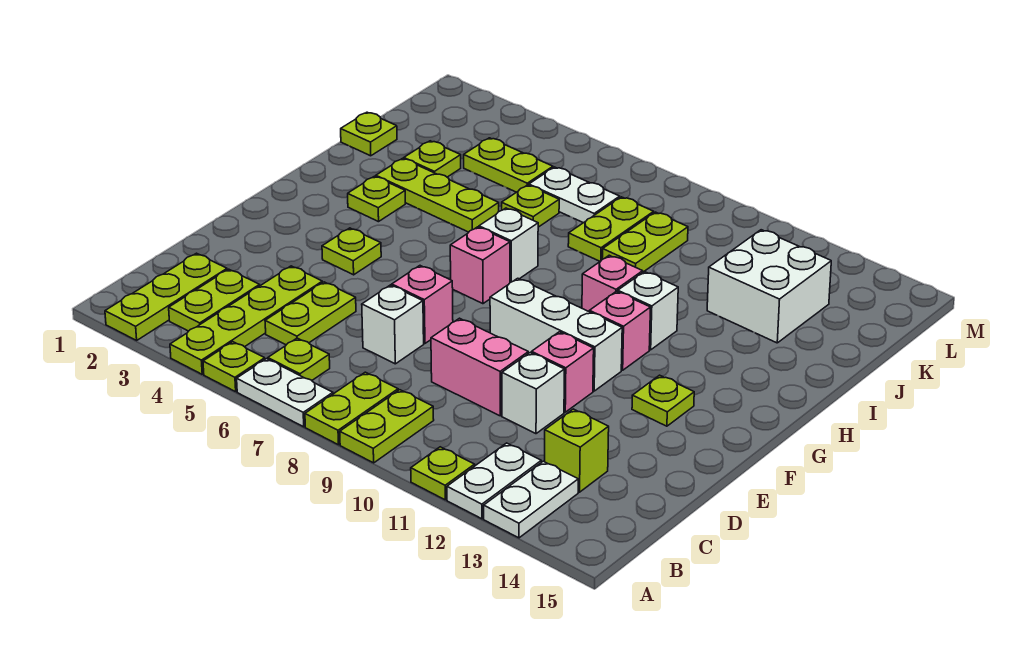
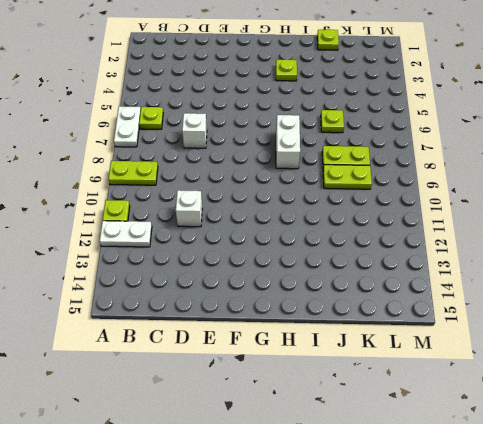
white 1x2 brick [276,115,300,169] -> white 1x1 brick [479,208,538,282]
none -> lime 1x3 plate [105,253,227,340]
none -> lime 1x4 plate [170,266,322,374]
none -> lime 1x1 plate [203,342,265,392]
none -> lime 1x2 plate [305,372,398,445]

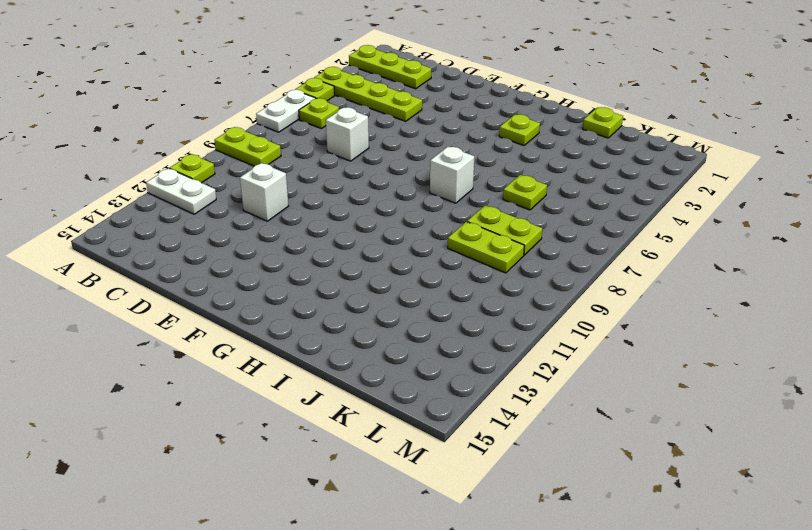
none -> lime 1x2 plate [305,372,398,445]
none -> white 1x2 plate [484,461,578,538]
none -> lime 1x2 plate [169,269,260,331]
none -> lime 1x2 plate [265,282,356,345]

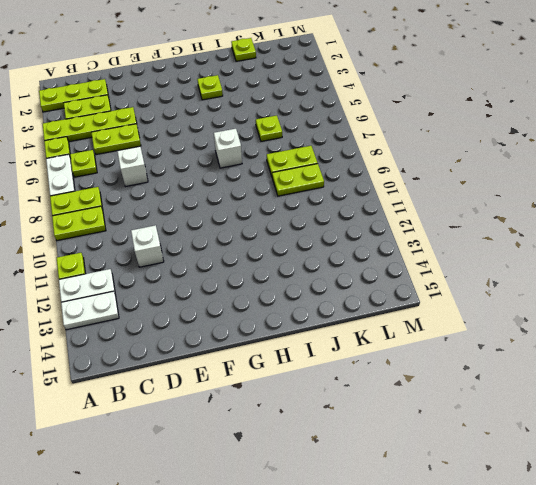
none -> lime 1x1 brick [545,409,609,492]
none -> pink 1x2 brick [431,318,528,416]
none -> pink 1x1 brick [392,266,453,343]
none -> pink 1x1 brick [532,332,594,412]

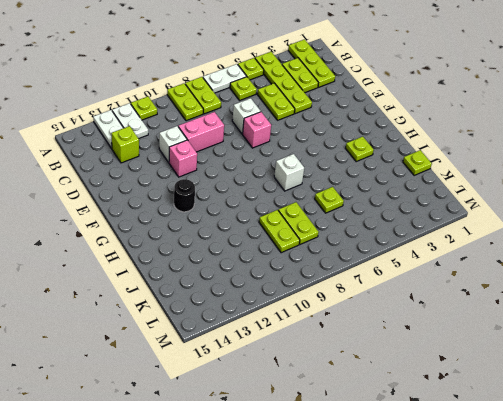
black 1x1 round brick [174,179,195,212] -> none
none -> lime 1x1 plate [322,228,381,275]
none -> white 1x3 brick [490,278,622,391]
none -> lime 1x1 plate [632,375,694,426]
none -> pink 1x1 brick [450,227,510,304]

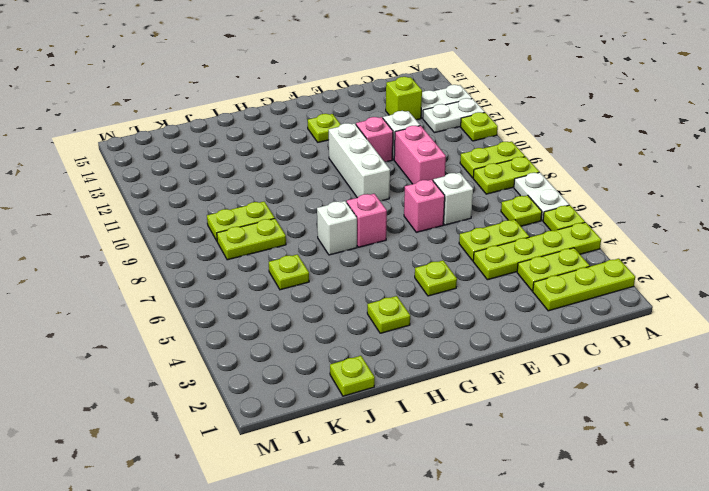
none -> pink 1x1 brick [589,291,651,370]
none -> pink 1x1 brick [582,255,643,311]
none -> white 1x1 brick [618,272,678,350]
none -> lime 1x3 plate [376,158,499,232]

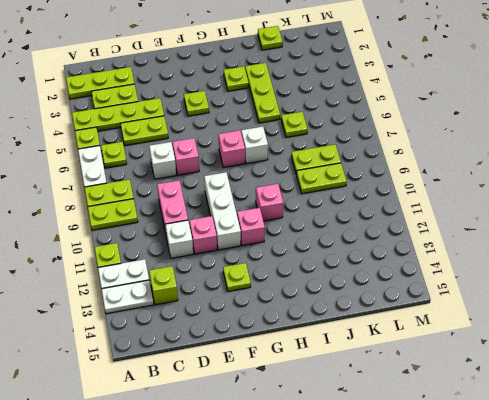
none -> white 1x1 brick [618,272,678,350]
none -> lime 1x1 plate [404,141,461,177]
none -> white 2x2 brick [707,230,831,343]
none -> lime 1x2 plate [464,138,553,192]

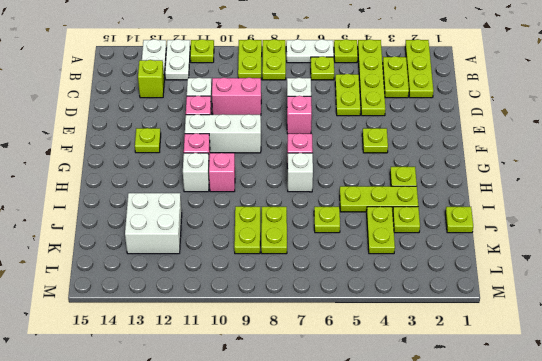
lime 1x2 plate [367,207,395,254] -> lime 1x2 plate turned to [464,138,553,192]
none -> white 1x2 plate [529,167,620,223]

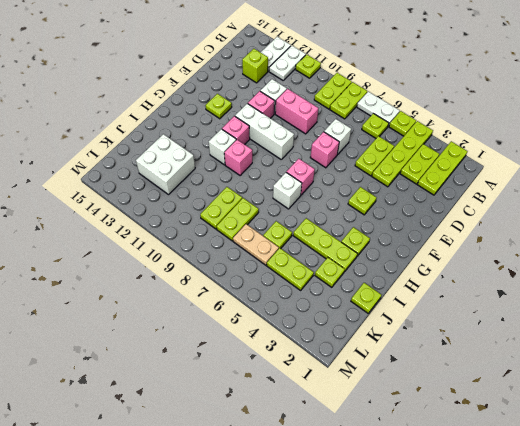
tan 1x2 plate [233,224,279,265] -> white 1x2 plate [529,167,620,223]

